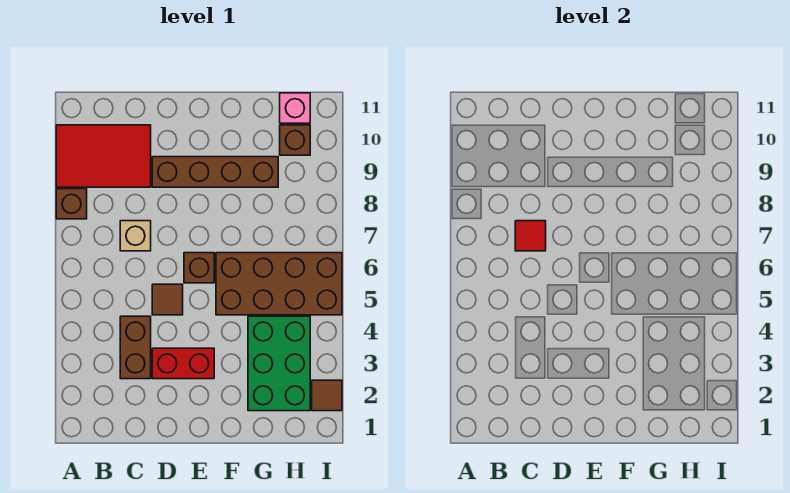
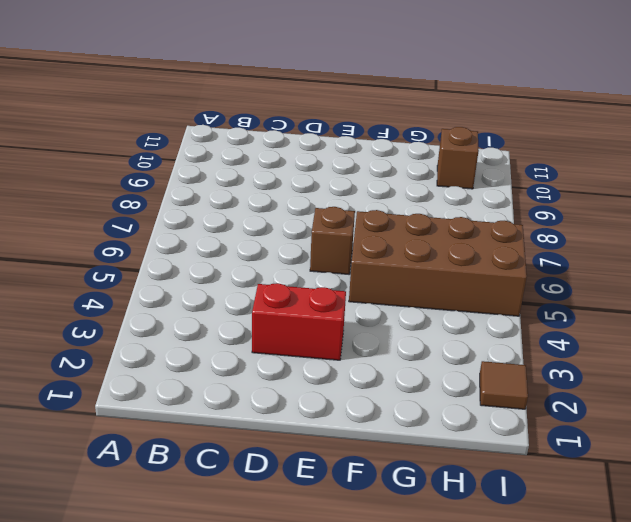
none -> brown 1x1 brick [56,189,87,219]
none -> red 2x3 tile [56,125,151,187]
none -> brown 1x2 brick [120,316,151,379]

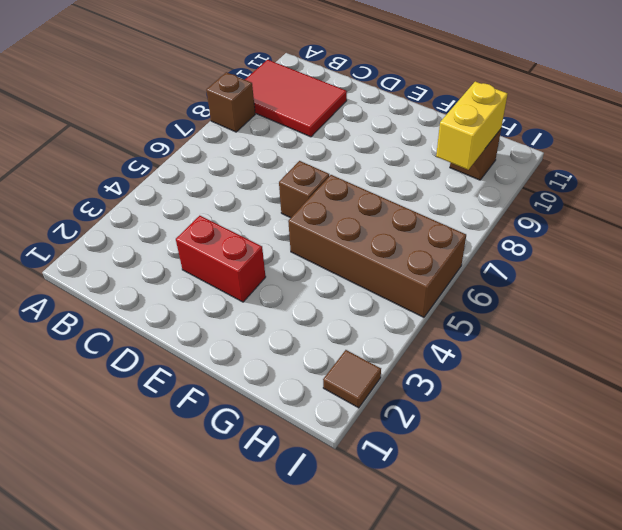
yellow 1x2 brick [436,82,508,170] -> none
none -> brown 1x2 brick [120,316,151,379]
none -> tan 1x1 brick [120,221,151,251]
none -> brown 1x1 tile [152,284,183,315]

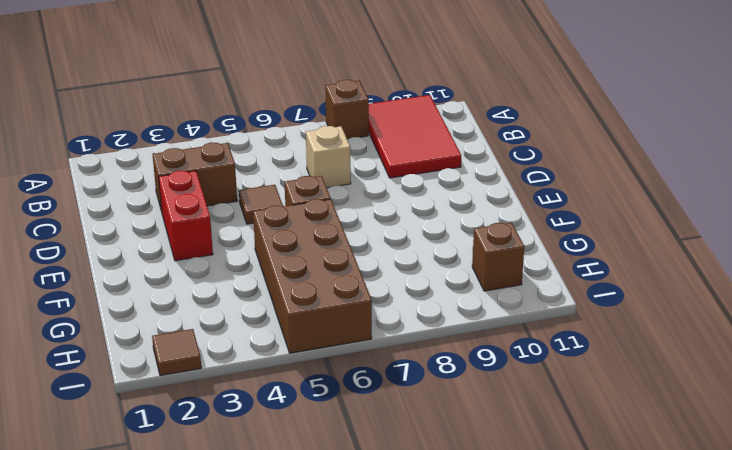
none -> brown 1x4 brick [152,157,278,187]
none -> green 2x3 brick [248,316,310,411]
none -> pink 1x1 brick [280,93,310,123]

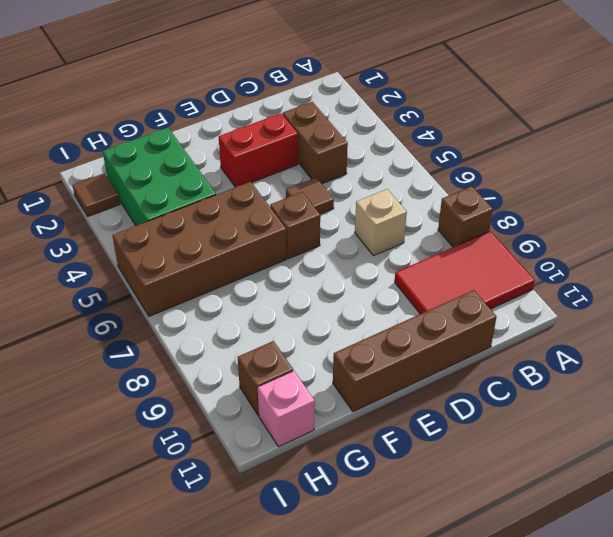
brown 1x4 brick [333,290,496,412] -> brown 1x4 brick moved to [152,157,278,187]
none -> red 1x1 tile [515,221,546,251]

